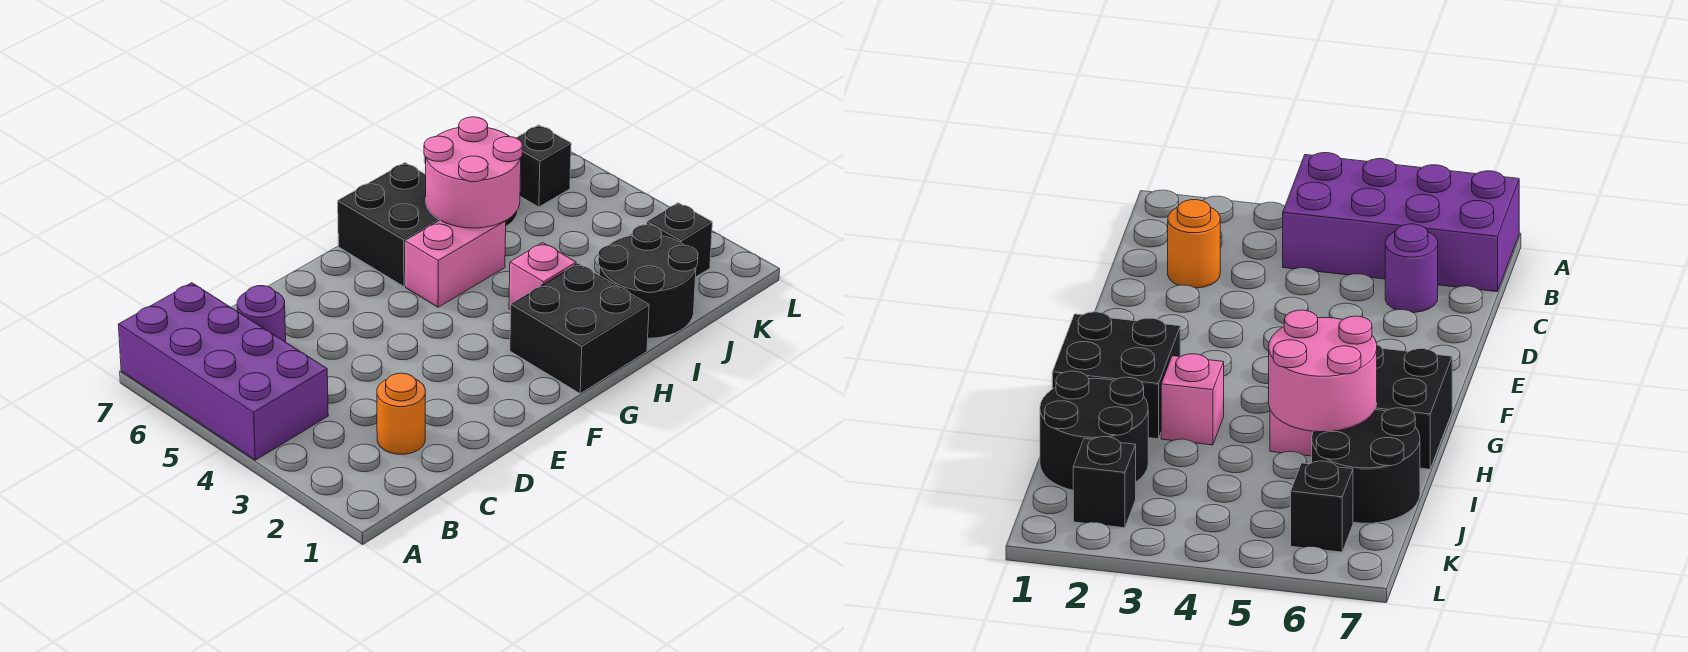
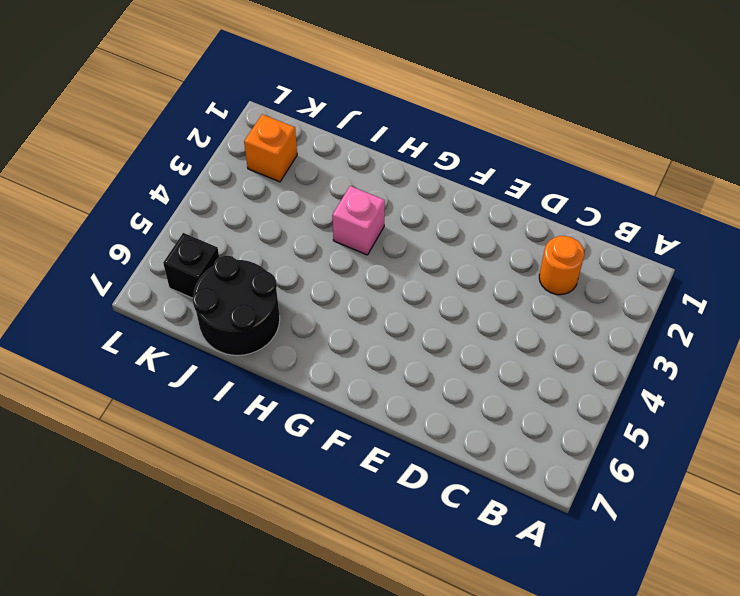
orange 1x1 brick [244,114,297,182] -> black 1x1 brick [647,203,712,277]
none -> purple 2x4 brick [118,283,328,460]
none -> purple 1x1 round brick [237,286,286,342]
none -> black 2x2 brick [510,263,649,394]

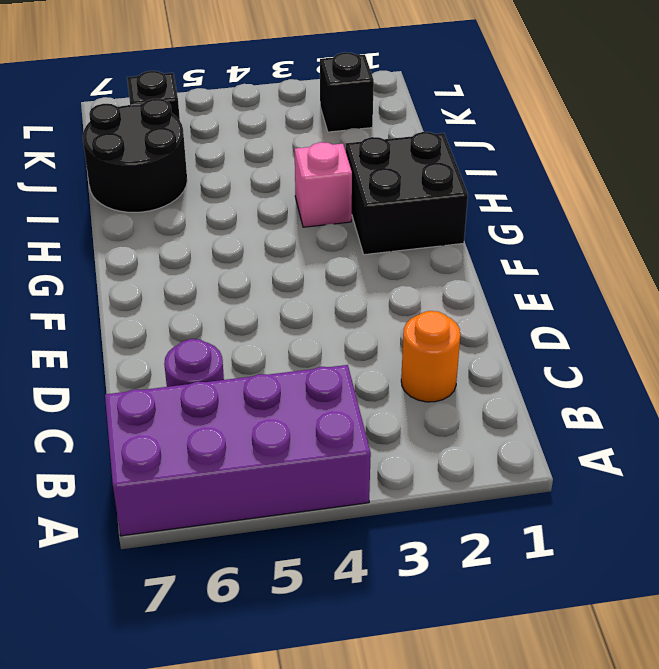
none -> pink 1x2 brick [405,221,506,307]
none -> black 2x2 brick [338,163,440,286]
none -> black 2x2 round brick [598,225,698,338]

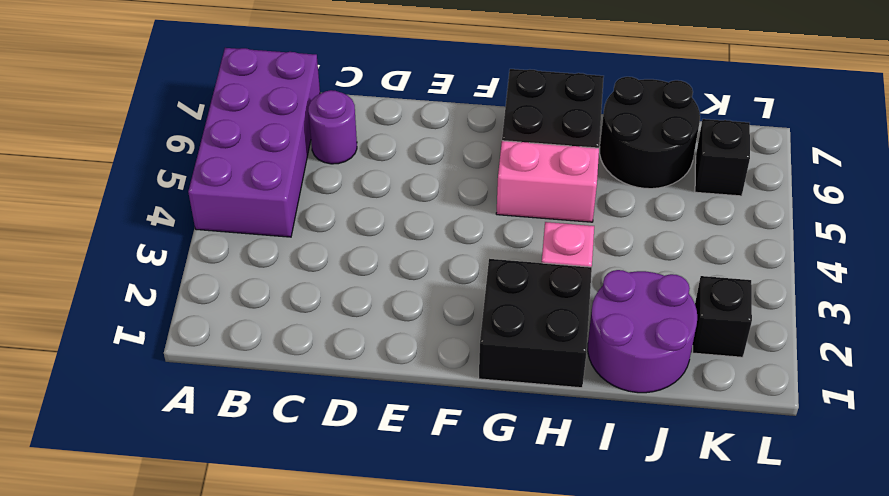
purple 2x2 round brick [588,270,697,393] -> black 2x2 round brick [598,225,698,338]
none -> orange 1x1 round brick [377,373,425,454]
none -> pink 2x2 round brick [424,117,522,228]

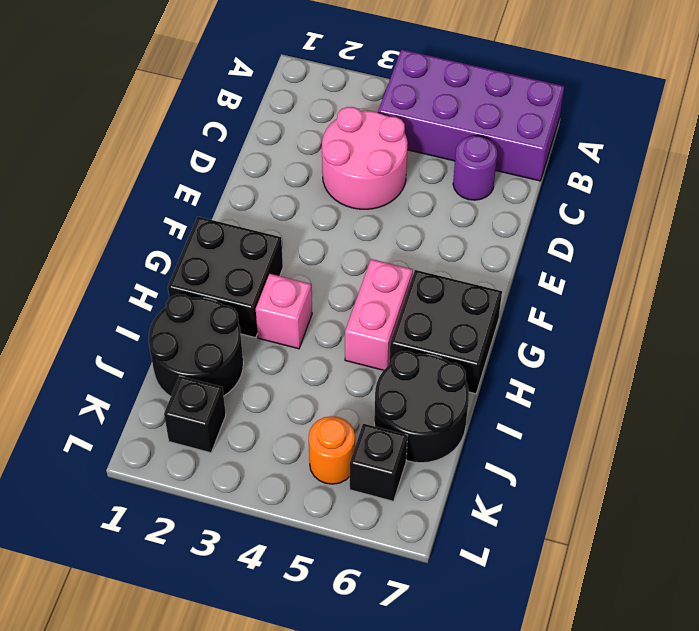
pink 2x2 round brick [322,107,408,209] -> pink 2x2 round brick moved to [424,117,522,228]
orange 1x1 round brick [309,416,355,484] -> orange 1x1 round brick moved to [377,373,425,454]

